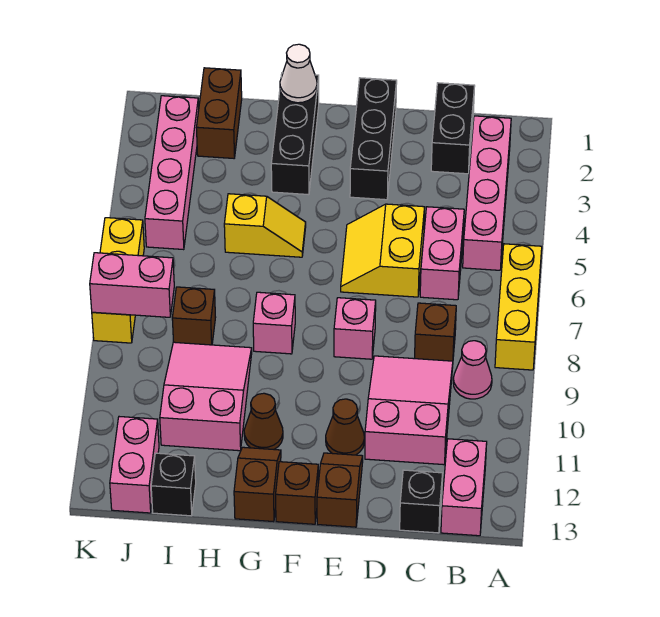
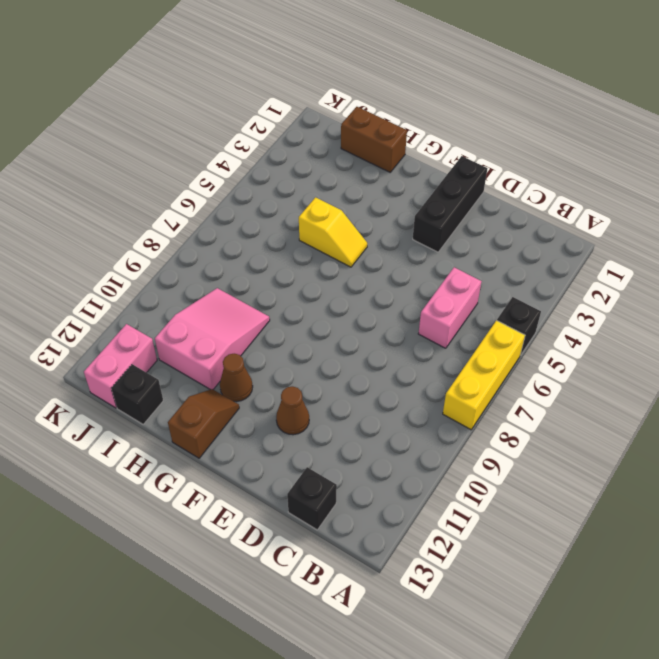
black 1x1 brick [497,297,541,355] -> none
brown 1x2 brick [341,107,407,172] -> brown 1x2 brick turned to [196,68,242,158]
none -> pink 1x4 brick [463,116,511,270]
none -> pink 1x1 cone [453,341,492,399]
none -> pink 1x2 brick [441,439,487,536]

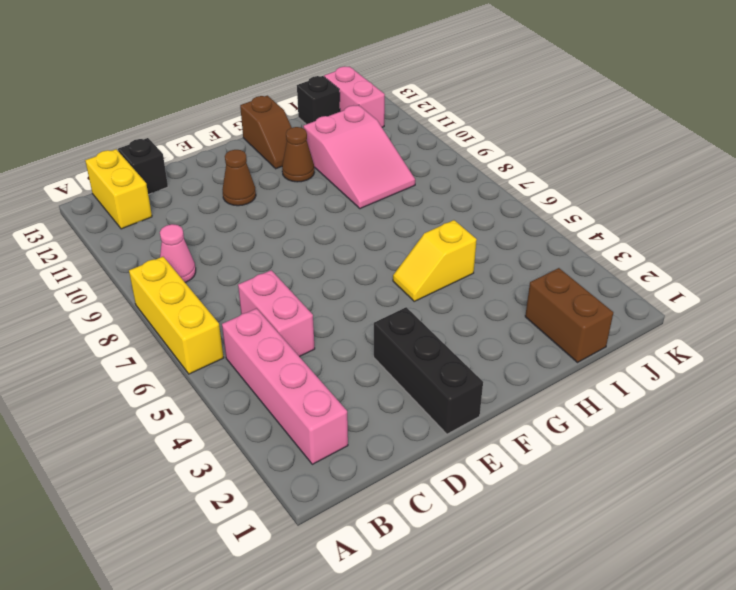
yellow 1x2 brick [85,149,152,229] -> pink 1x2 brick [441,439,487,536]
none -> black 1x2 brick [431,83,475,174]
none -> brown 1x1 brick [415,303,456,361]
none -> pink 2x3 slope [365,356,453,465]

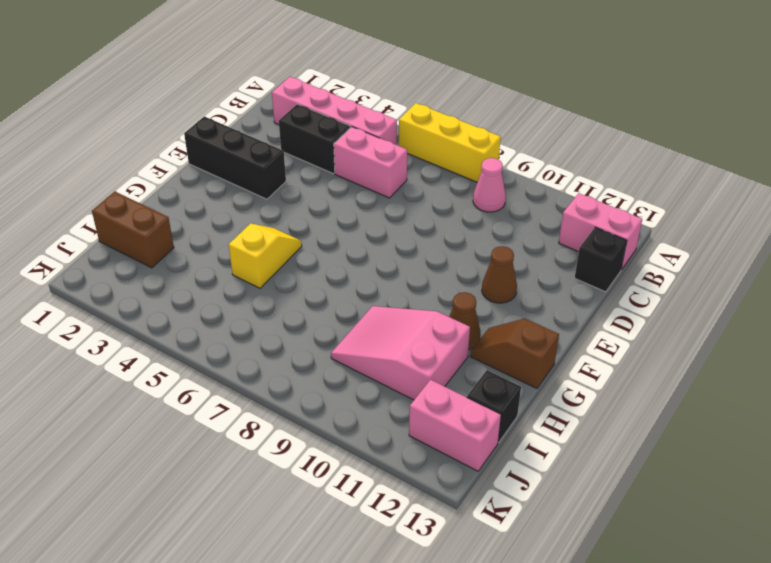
black 1x2 brick [279,104,351,174] -> black 1x2 brick moved to [431,83,475,174]
none -> brown 1x1 brick [415,303,456,361]
none -> pink 2x3 slope [365,356,453,465]
none -> yellow 2x2 slope [341,204,425,297]

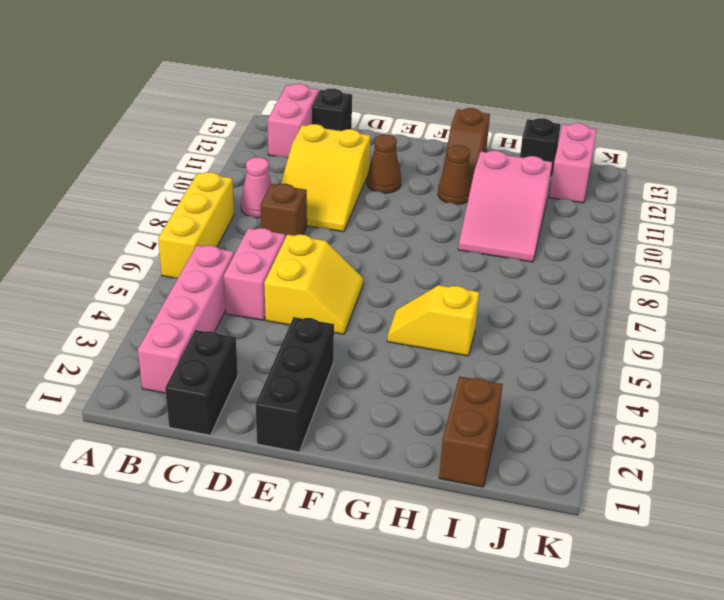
yellow 2x3 slope [281,124,370,232] -> pink 2x3 slope [365,356,453,465]
none -> pink 1x1 brick [334,298,376,359]
none -> brown 1x2 slope [317,453,363,527]
none -> brown 1x1 brick [276,462,318,524]

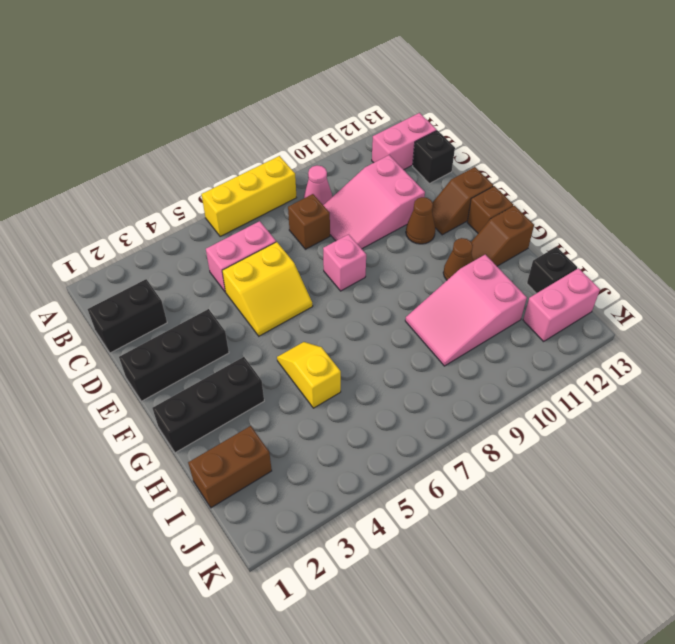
none -> pink 1x4 brick [463,116,511,270]
none -> pink 1x1 brick [253,292,295,354]
none -> brown 1x1 brick [172,287,216,345]

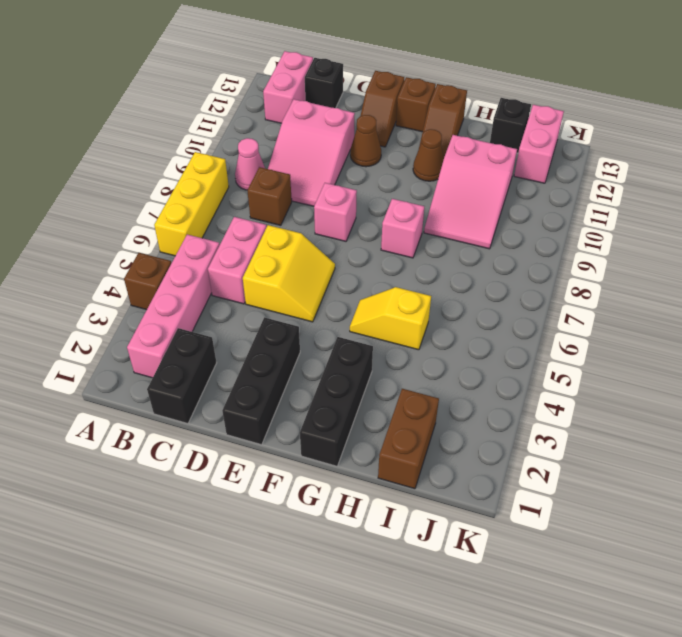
brown 1x1 brick [124,253,171,310] -> brown 1x1 brick moved to [172,287,216,345]
none -> pink 1x4 brick [145,96,199,250]
none -> yellow 1x3 brick [92,218,144,343]
none -> white 1x1 cone [280,44,317,103]

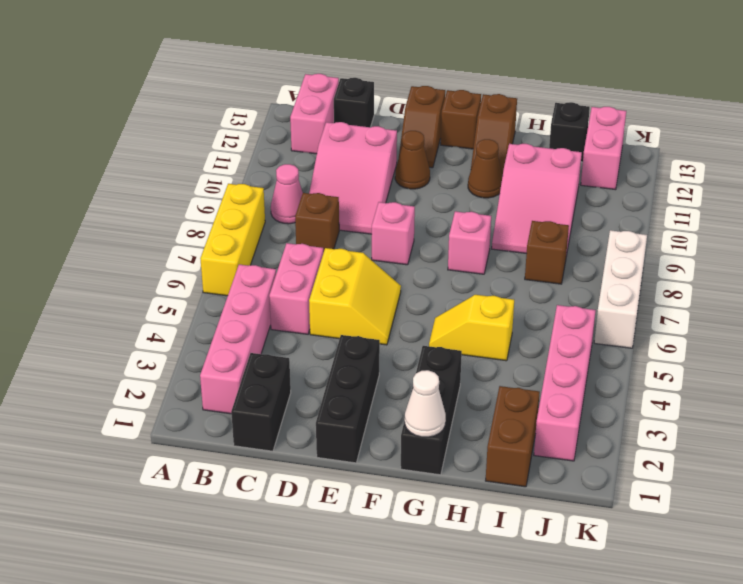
white 1x3 brick [594,230,647,348] -> yellow 1x3 brick [92,218,144,343]
none -> pink 1x2 brick [90,253,174,317]

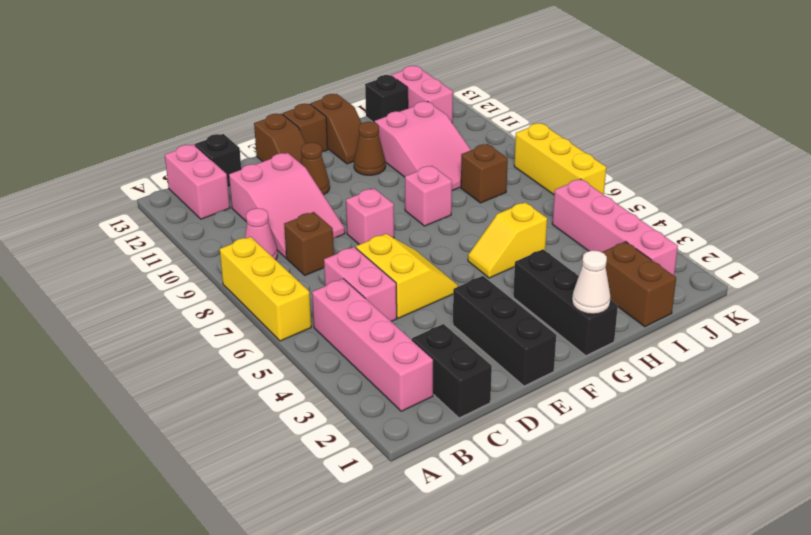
none -> pink 1x2 brick [90,253,174,317]

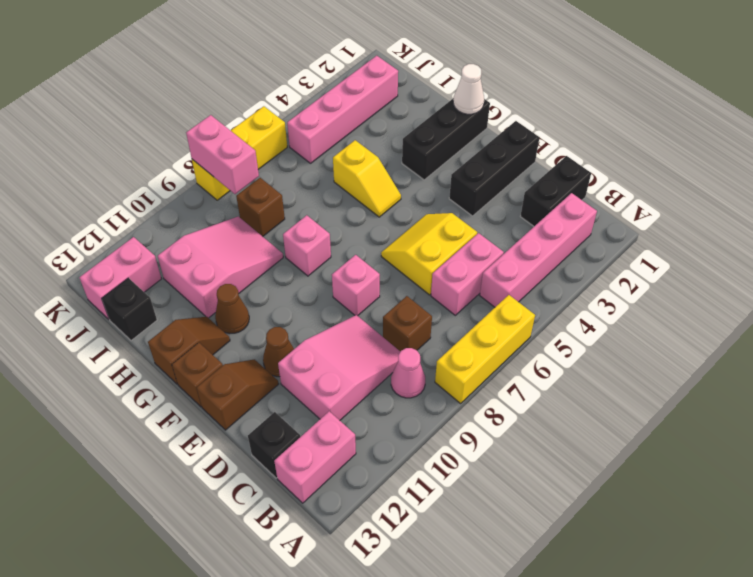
none -> brown 1x2 brick [196,68,242,158]

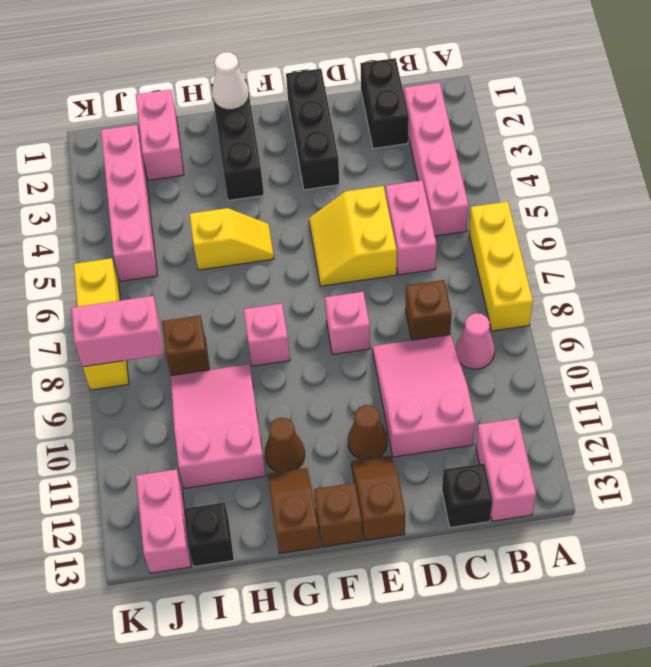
pink 1x2 brick [136,89,184,180] -> brown 1x2 brick [196,68,242,158]

